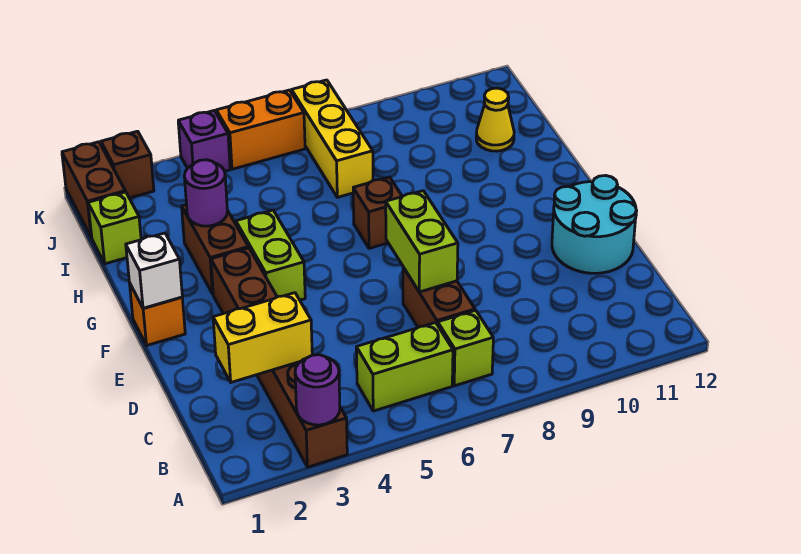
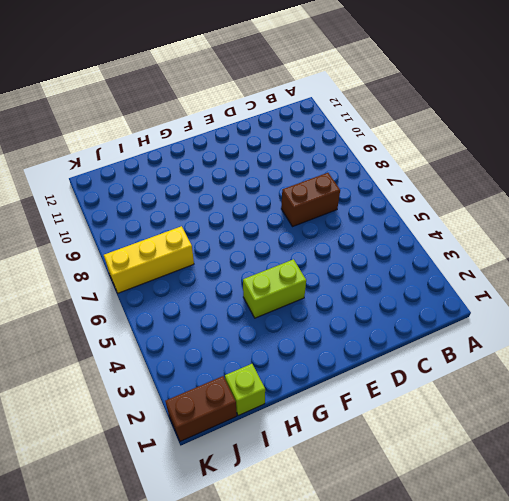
none -> brown 1x6 brick [211,248,347,467]
none -> lime 1x2 brick [356,323,453,411]
none -> lime 1x1 brick [438,310,493,386]

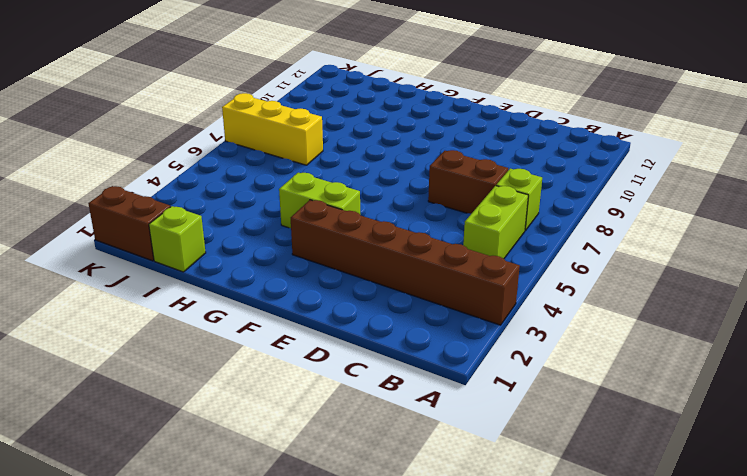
none -> cyan 2x2 round brick [552,176,637,273]
none -> orange 1x1 brick [130,284,185,345]
none -> brown 1x2 brick [182,205,248,294]

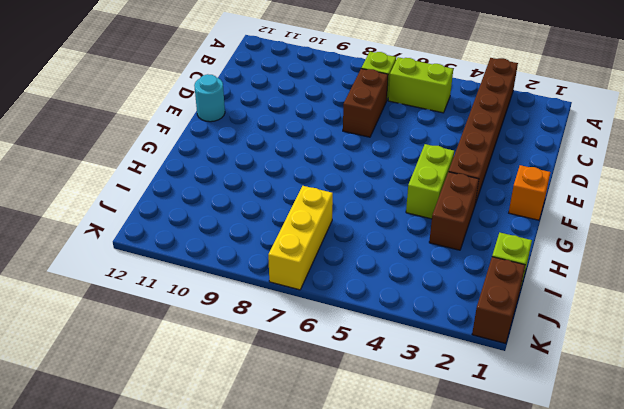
cyan 1x1 round brick [194,74,225,122] -> cyan 2x2 round brick [552,176,637,273]
none -> brown 1x1 brick [353,177,402,248]
none -> yellow 1x1 cone [476,88,514,151]
none -> brown 1x1 brick [101,131,154,198]

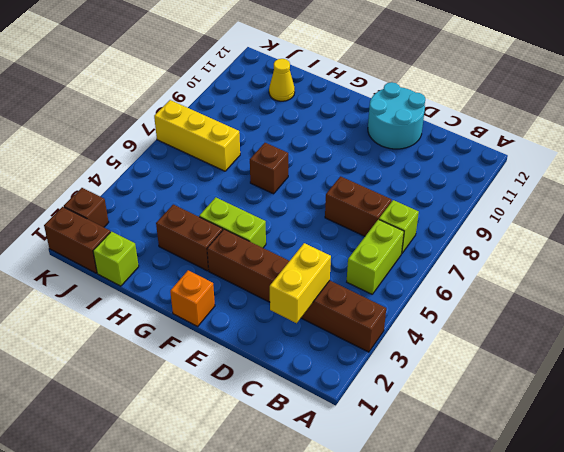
none -> purple 1x1 brick [178,111,230,171]
none -> orange 1x2 brick [216,90,305,169]
none -> purple 1x1 round brick [295,355,340,425]

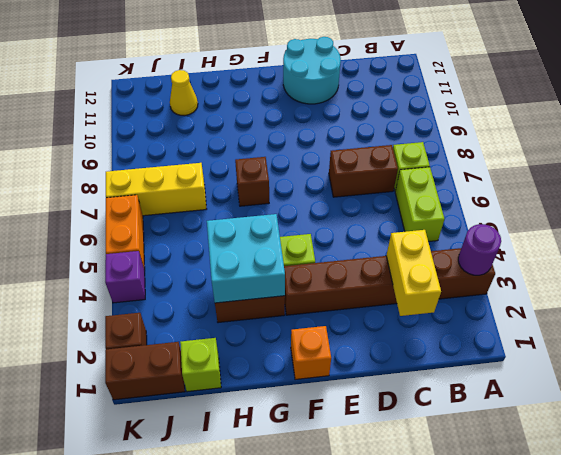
cyan 2x2 brick [207,214,285,303] -> purple 1x1 round brick [184,160,227,226]
none -> lime 1x2 brick [386,191,458,292]
none -> white 1x1 brick [126,233,182,308]

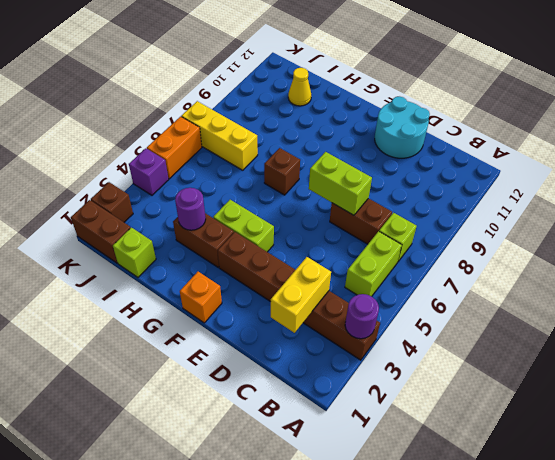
none -> white 1x1 brick [126,233,182,308]

